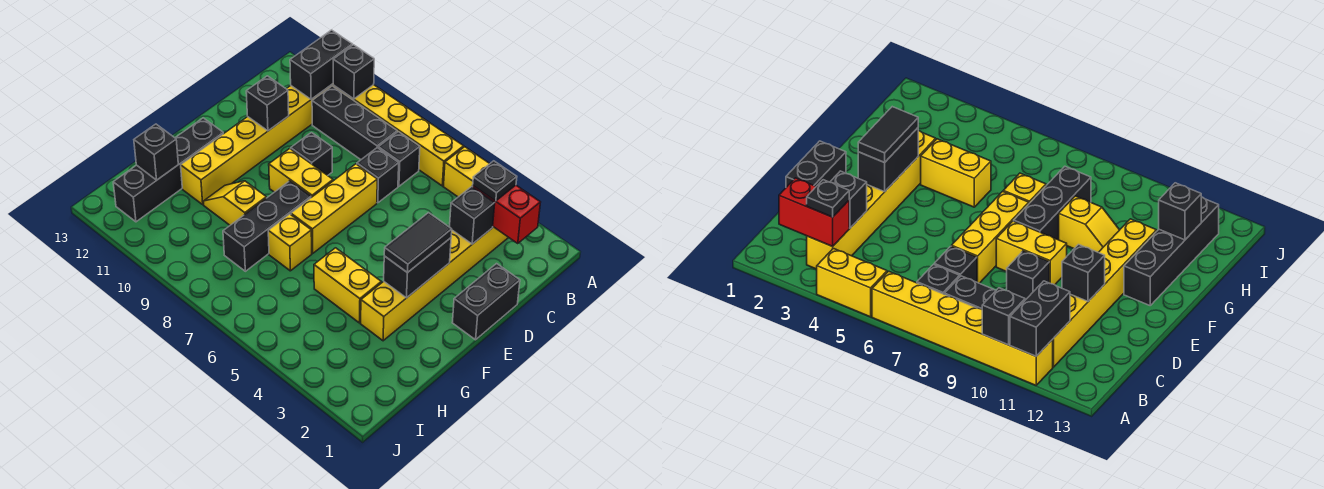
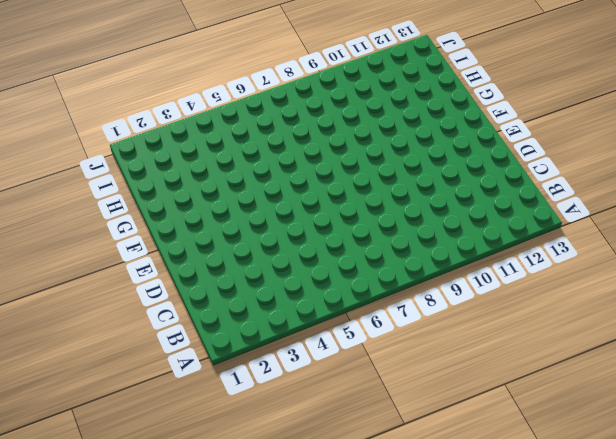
none -> yellow 1x2 brick [443,147,490,197]
none -> yellow 1x6 brick [331,84,464,186]
none -> yellow 1x6 brick [361,227,509,341]

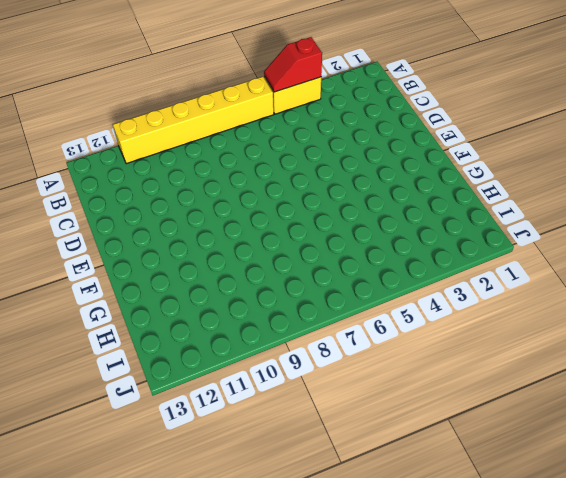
red 1x2 slope [264,37,322,92] -> none
none -> yellow 1x6 brick [361,227,509,341]
none -> black 1x1 brick [378,132,420,186]
none -> black 1x3 brick [312,86,397,160]

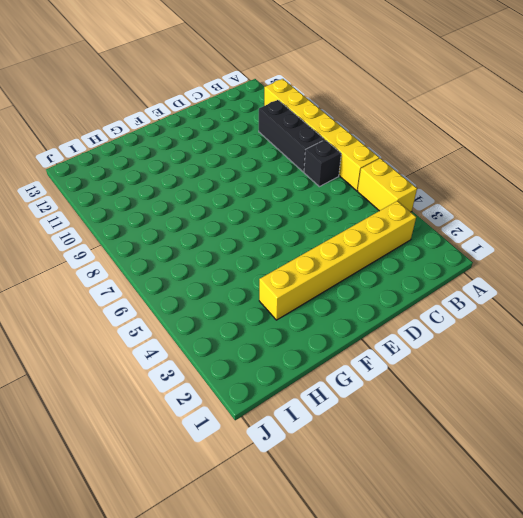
none -> yellow 1x6 brick [181,85,331,204]
none -> black 1x1 brick [357,148,399,203]
none -> black 1x2 brick [452,264,520,340]

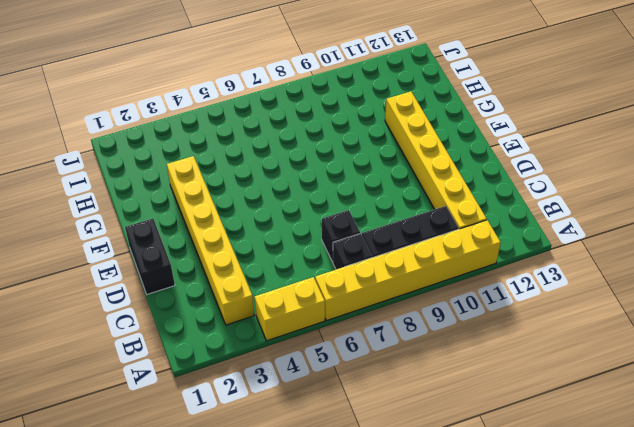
none -> yellow 1x3 brick [291,164,377,253]
none -> black 1x1 brick [291,133,332,175]
none -> yellow 1x2 brick [269,149,333,197]

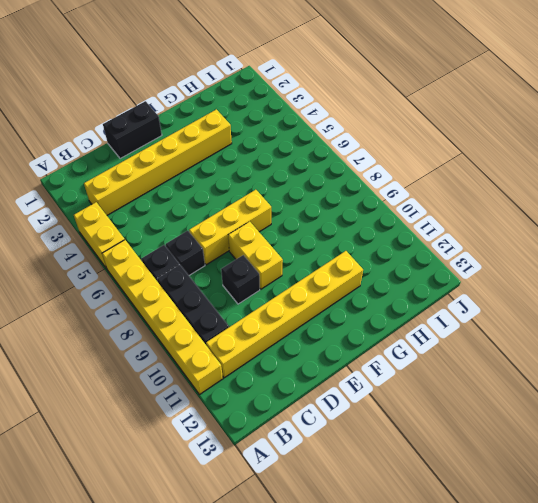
none -> black 1x3 brick [223,181,311,271]
none -> black 1x4 brick [113,118,223,222]
none -> yellow 1x2 brick [314,248,381,323]

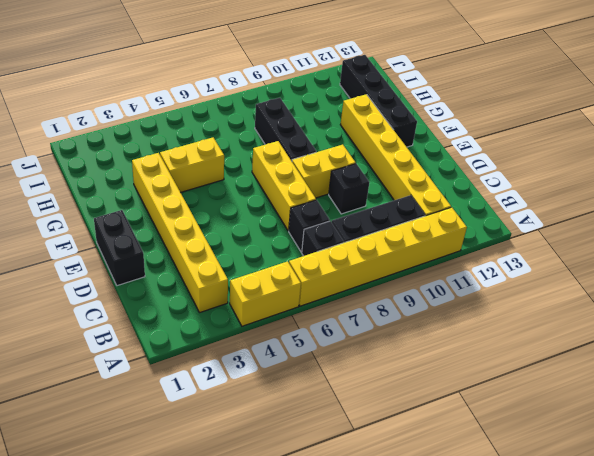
none -> yellow 1x1 brick [268,214,312,271]
none -> yellow 1x2 slope [203,181,266,225]
none -> black 1x1 brick [333,45,374,99]

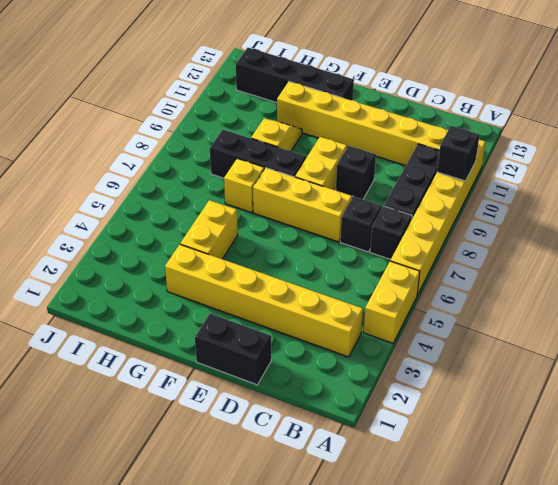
none -> black 1x2 brick [290,30,352,99]
none -> red 1x2 brick [473,185,541,243]
none -> black 1x1 brick [450,187,495,244]

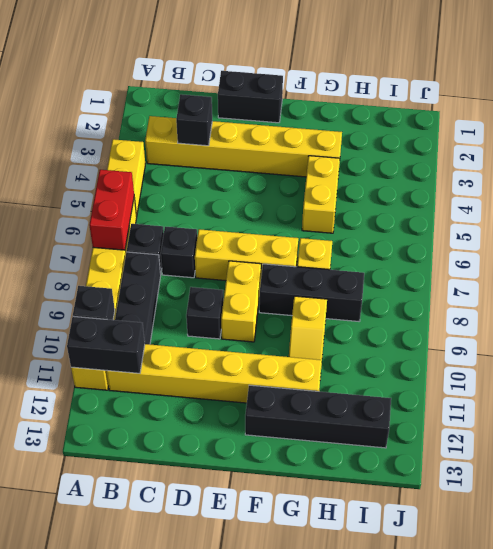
red 1x2 brick [89,170,134,250] -> red 1x2 brick moved to [473,185,541,243]
none -> black 1x1 brick [246,76,289,131]
none -> black 1x2 brick [384,238,451,298]
none -> black 1x1 brick [134,124,178,180]

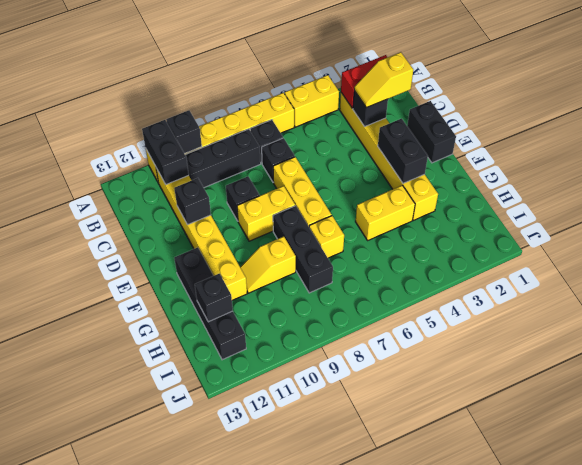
yellow 1x2 slope [354,52,413,108] -> none
none -> black 1x1 plate [473,161,517,201]
none -> black 1x2 tile [384,213,452,273]

